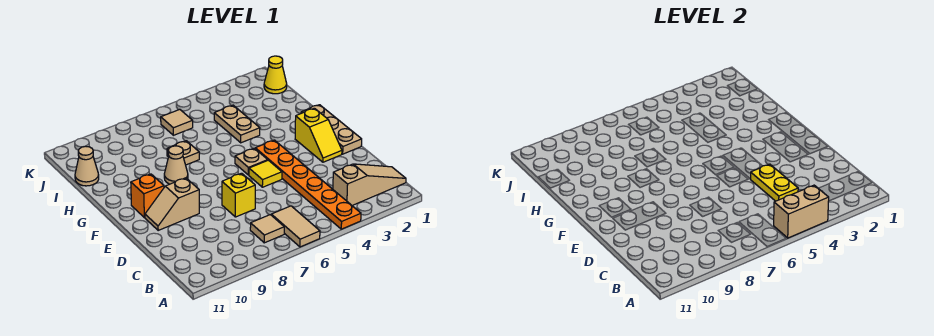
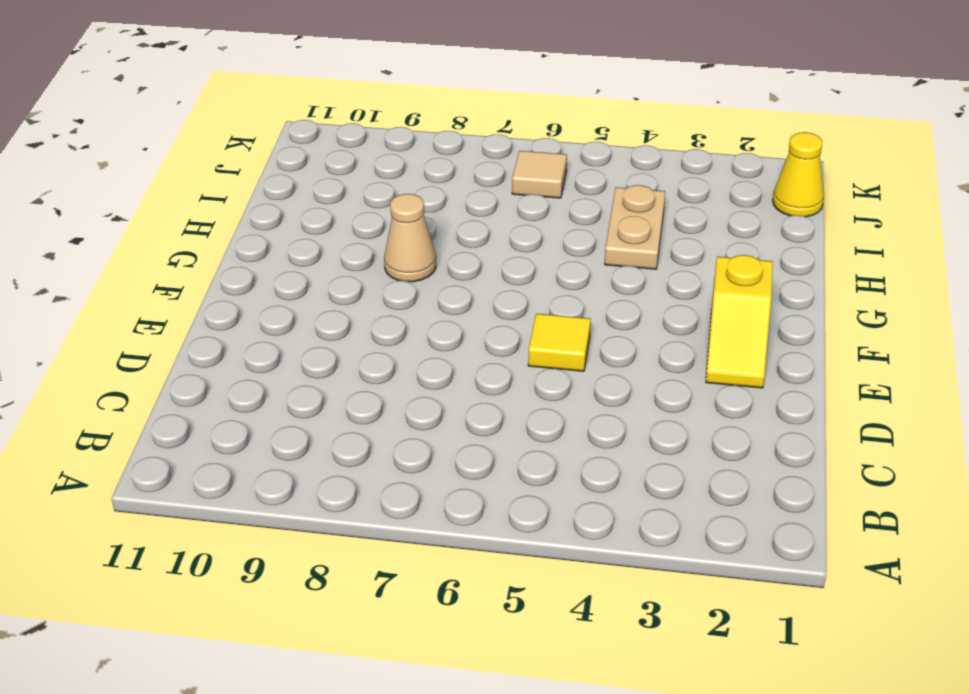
none -> orange 1x6 plate [255,140,361,229]
none -> tan 1x2 tile [271,206,320,247]
none -> tan 1x3 slope [333,164,406,205]

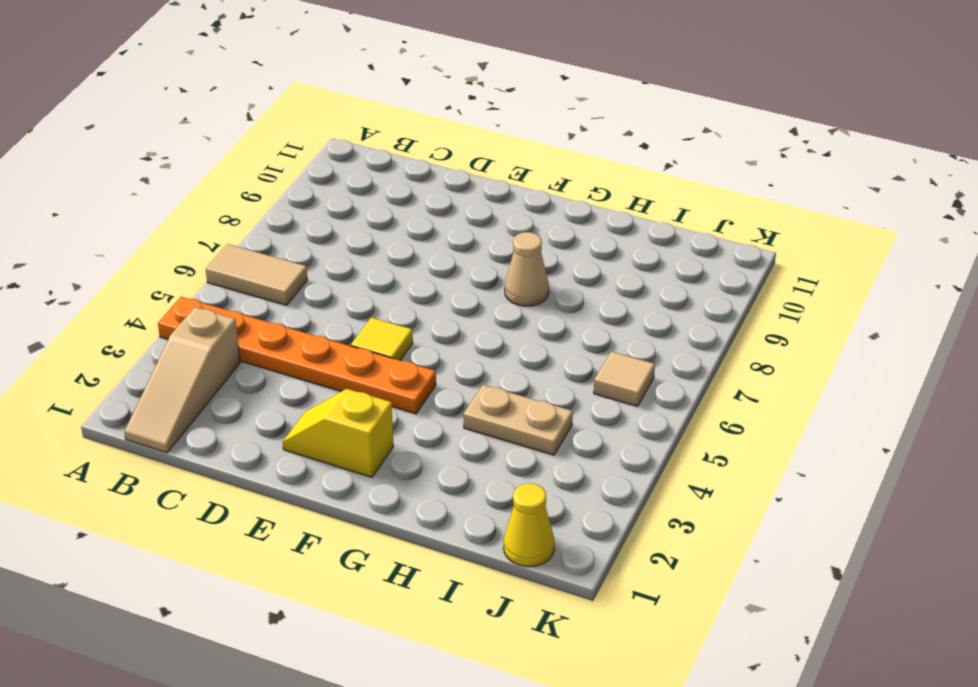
none -> tan 1x1 tile [250,215,284,243]
none -> yellow 1x1 brick [222,173,255,217]
none -> tan 1x3 plate [301,105,362,154]

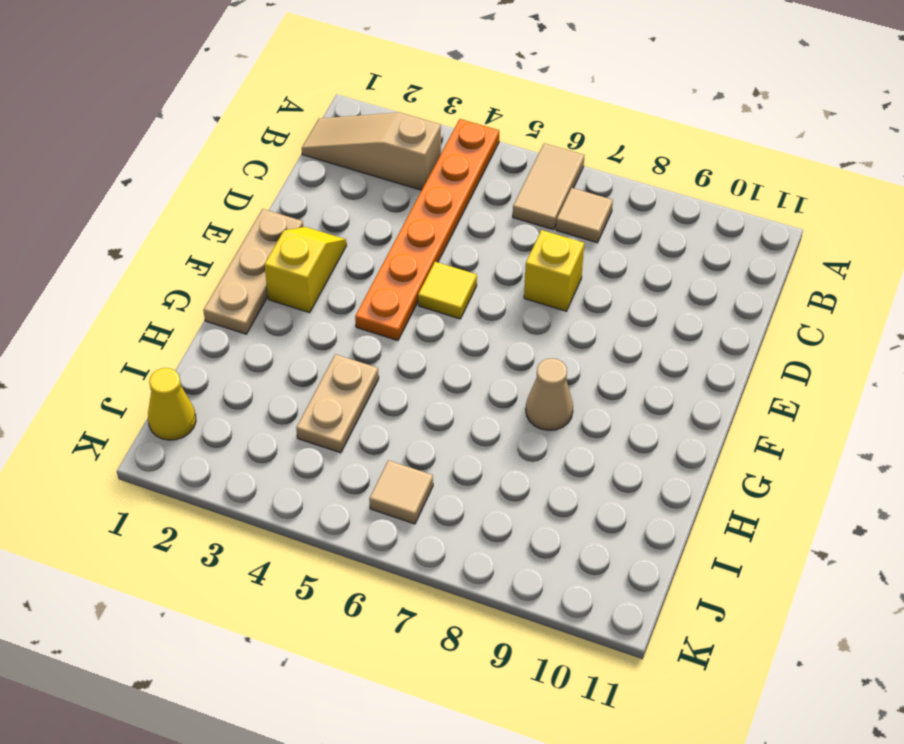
none -> tan 1x2 slope [145,178,199,230]
none -> tan 1x1 plate [235,148,268,175]
none -> orange 1x1 brick [131,174,164,218]

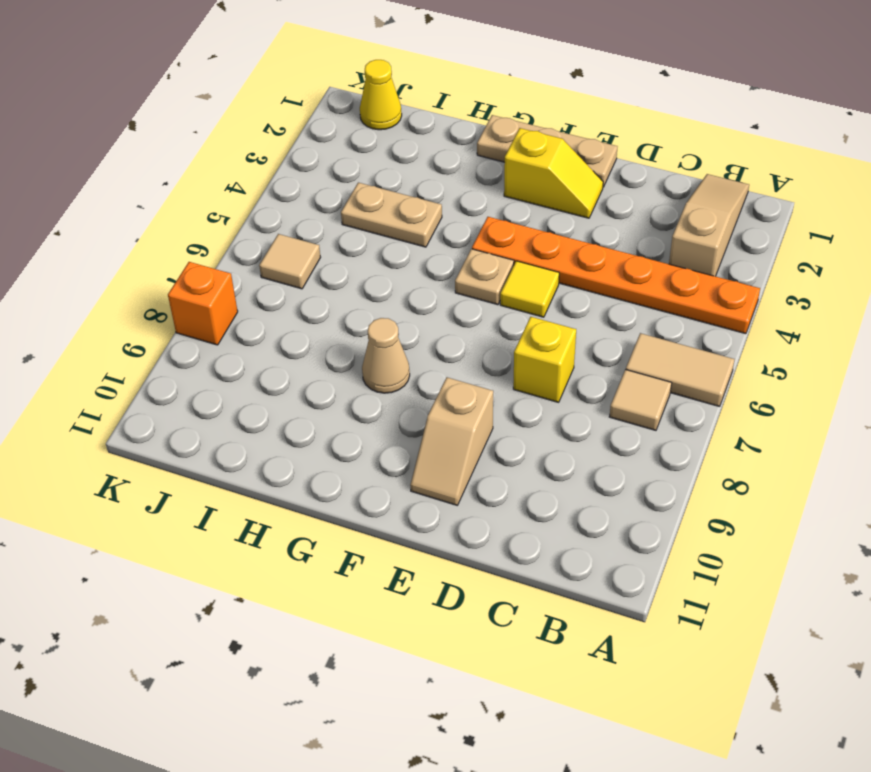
orange 1x1 brick [168,262,238,345] -> orange 1x1 brick moved to [131,174,164,218]
none -> tan 1x1 plate [167,141,199,165]
none -> tan 1x1 cone [75,146,99,186]
none -> tan 1x2 brick [774,185,829,238]

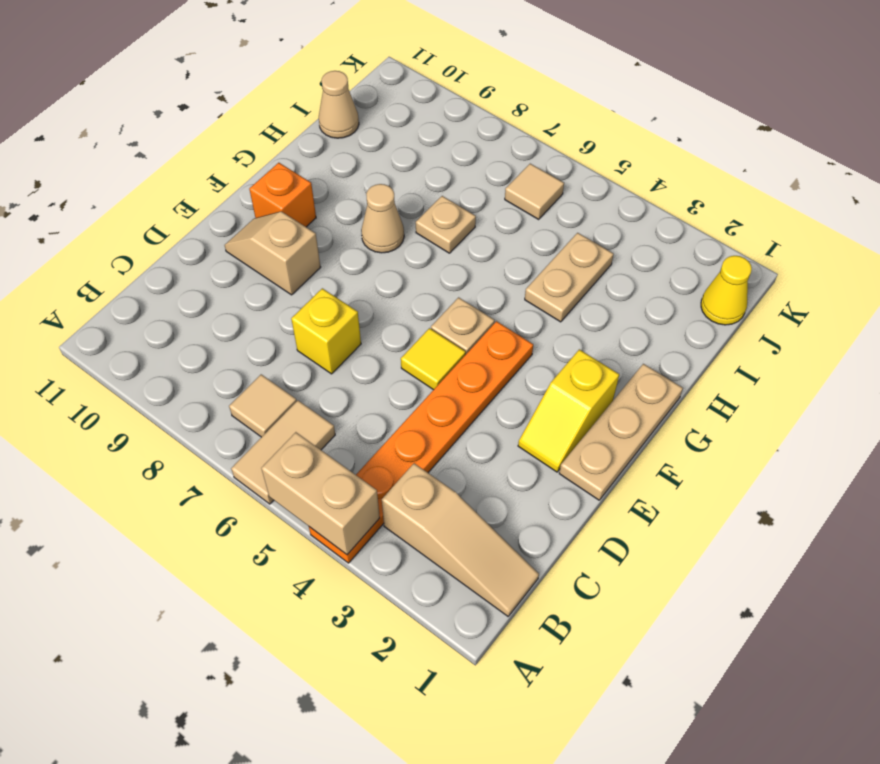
none -> yellow 1x2 plate [750,164,798,201]

